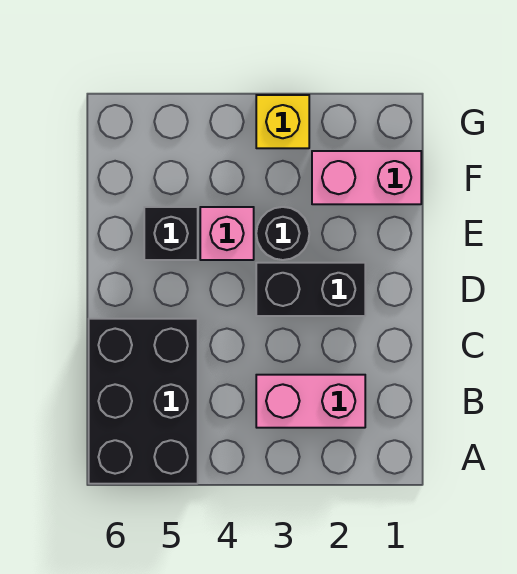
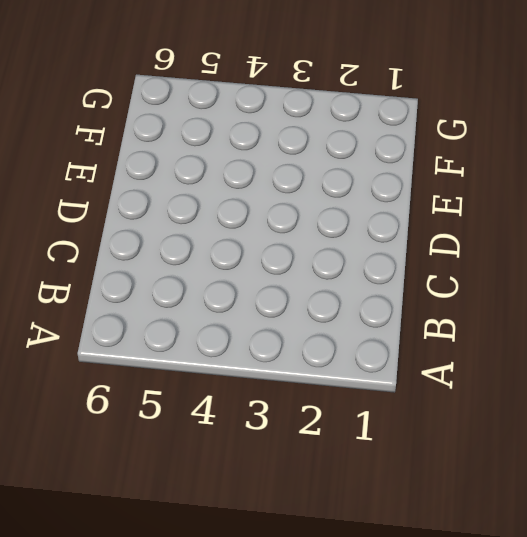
none -> black 2x3 brick [89,319,198,484]
none -> pink 1x2 brick [256,375,365,428]

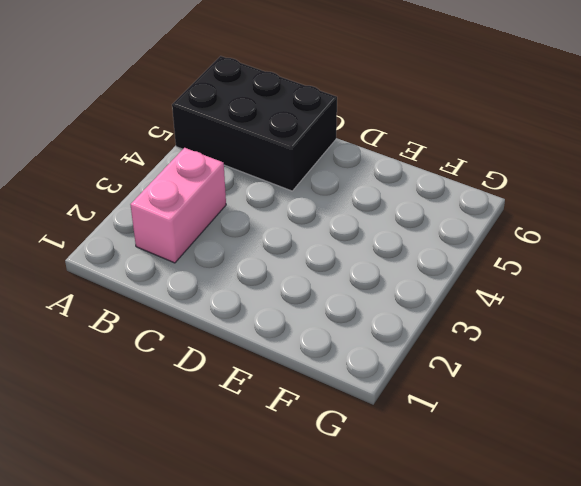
none -> black 1x2 brick [256,263,365,316]
none -> black 1x1 round brick [256,207,309,260]

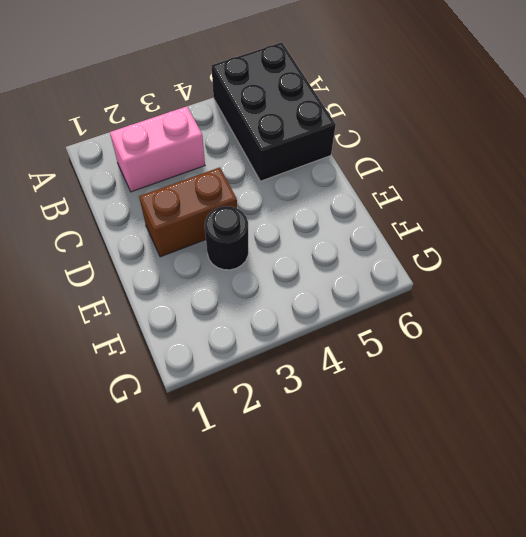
brown 1x2 brick [139,167,237,257] -> black 1x2 brick [256,263,365,316]
none -> pink 1x1 brick [200,207,254,260]
none -> black 1x1 brick [144,207,198,260]

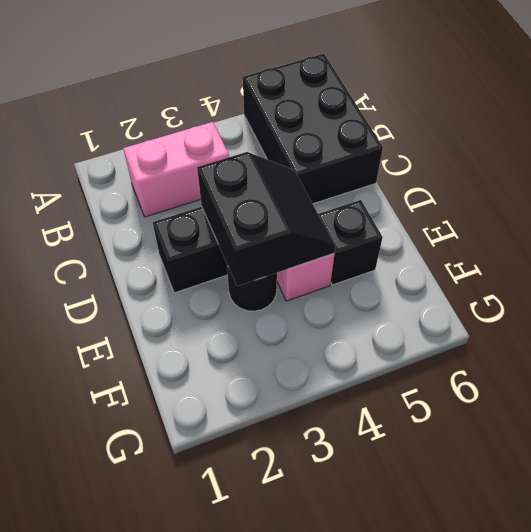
black 2x2 slope [197,152,335,286] -> none
none -> pink 1x2 brick [312,151,421,204]
none -> yellow 1x1 brick [256,95,309,148]

